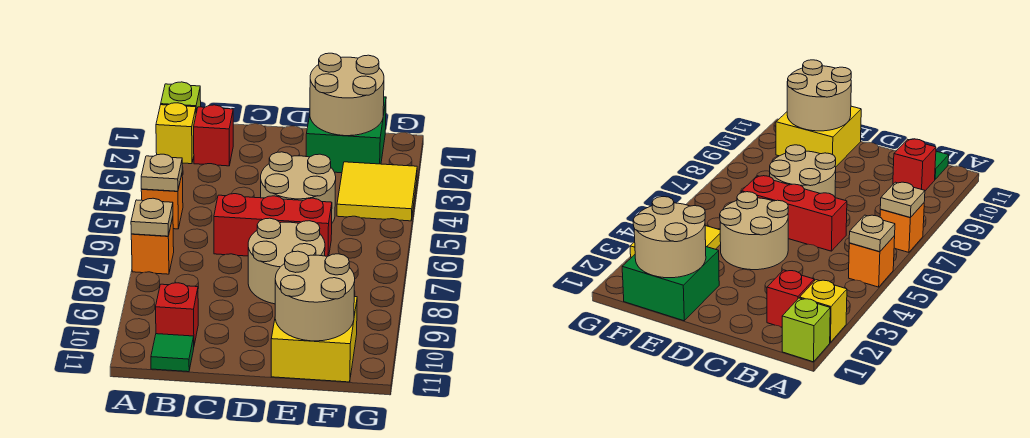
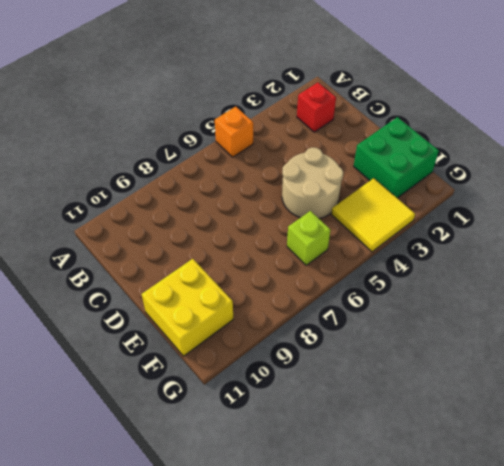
lime 1x1 brick [287,211,330,265] -> lime 1x1 brick moved to [161,82,201,113]
none -> yellow 1x1 brick [156,103,196,164]
none -> orange 1x1 brick [131,217,174,274]
none -> red 1x1 brick [156,283,198,345]

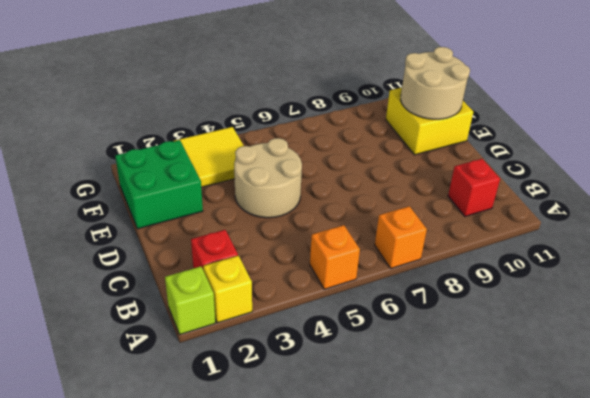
none -> green 1x1 tile [151,334,194,372]
none -> red 1x3 brick [214,194,332,257]
none -> tan 2x2 round brick [248,218,325,304]

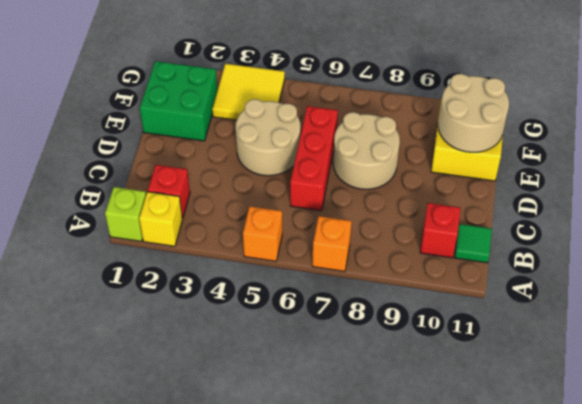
none -> tan 1x1 plate [141,154,182,191]
none -> tan 1x1 plate [131,198,173,236]
none -> tan 2x2 round brick [310,53,384,136]

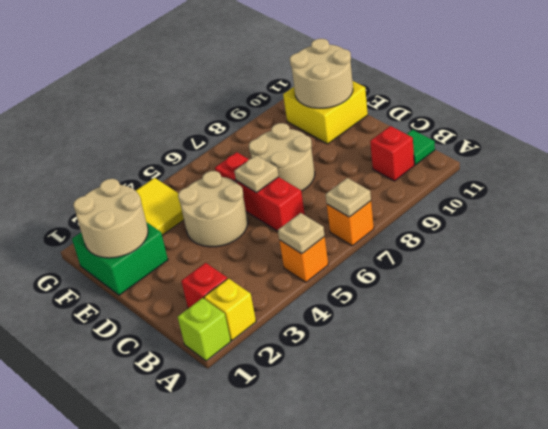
tan 1x1 plate [234,155,279,193] -> none

